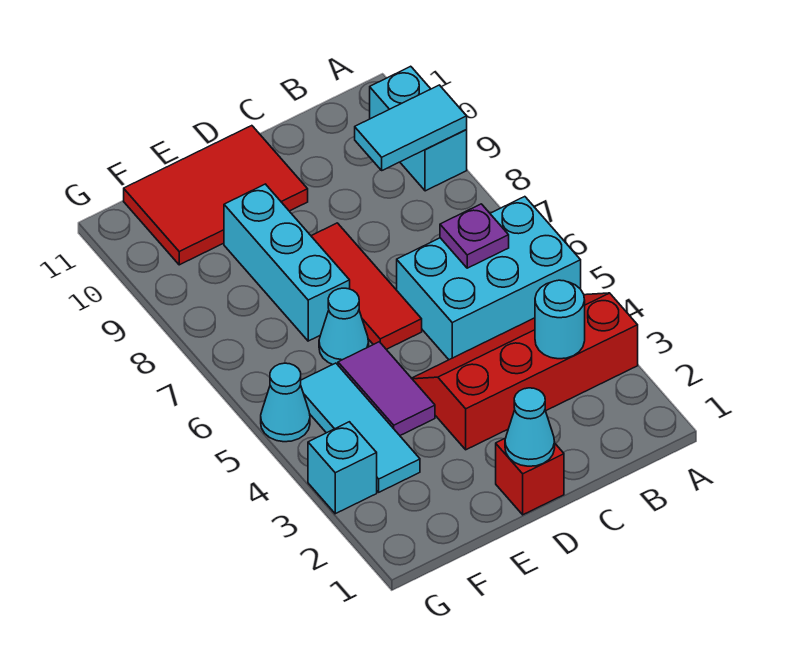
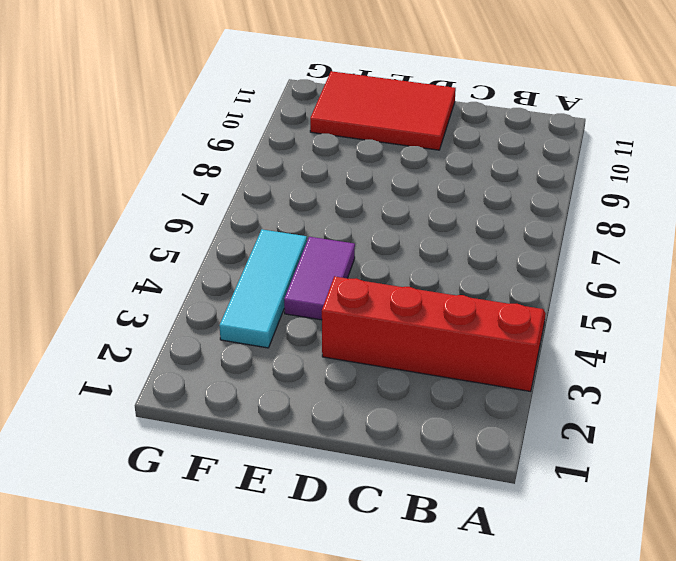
none -> cyan 2x3 brick [397,197,581,360]
none -> cyan 1x2 brick [370,66,467,191]
none -> red 1x1 brick [496,439,564,515]

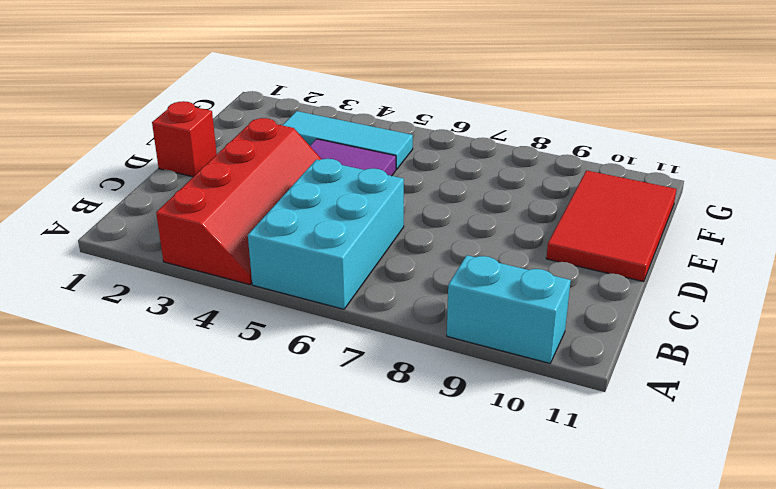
none -> red 1x3 tile [311,223,422,349]
none -> cyan 1x1 cone [319,288,369,365]
none -> cyan 1x3 brick [224,184,350,341]

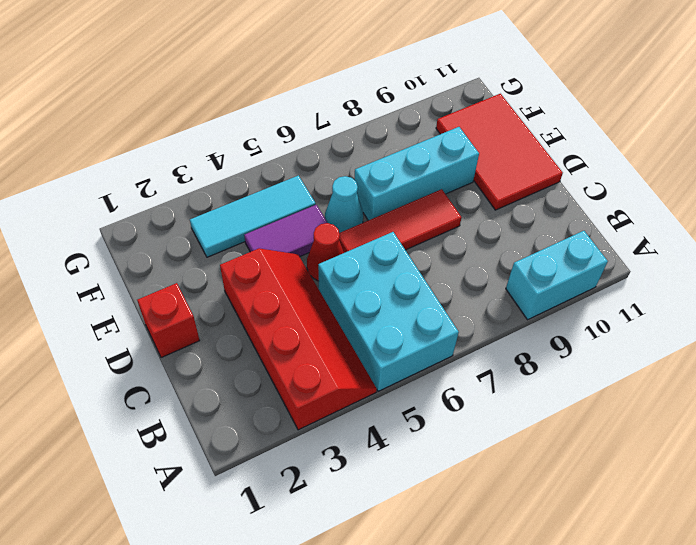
red 1x1 cone [307,223,344,281] -> none
none -> cyan 1x1 brick [308,422,377,514]
none -> cyan 1x1 cone [261,363,310,442]
none -> cyan 1x2 tile [355,85,467,170]

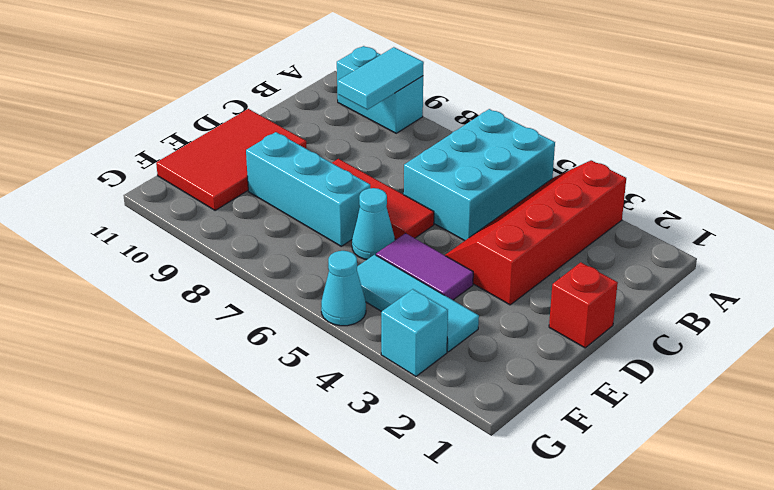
none -> cyan 1x1 round brick [535,280,585,359]
none -> purple 1x1 plate [440,204,509,268]
none -> cyan 1x1 cone [505,388,555,466]

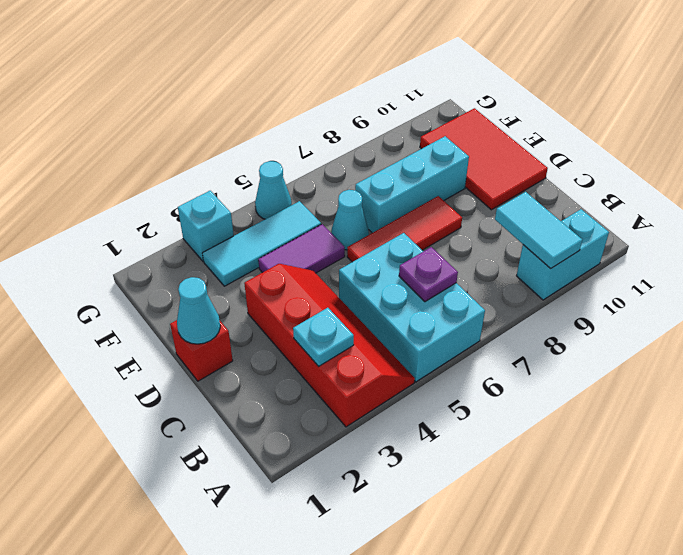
cyan 1x1 plate [293,308,354,366] -> cyan 1x1 round brick [535,280,585,359]

